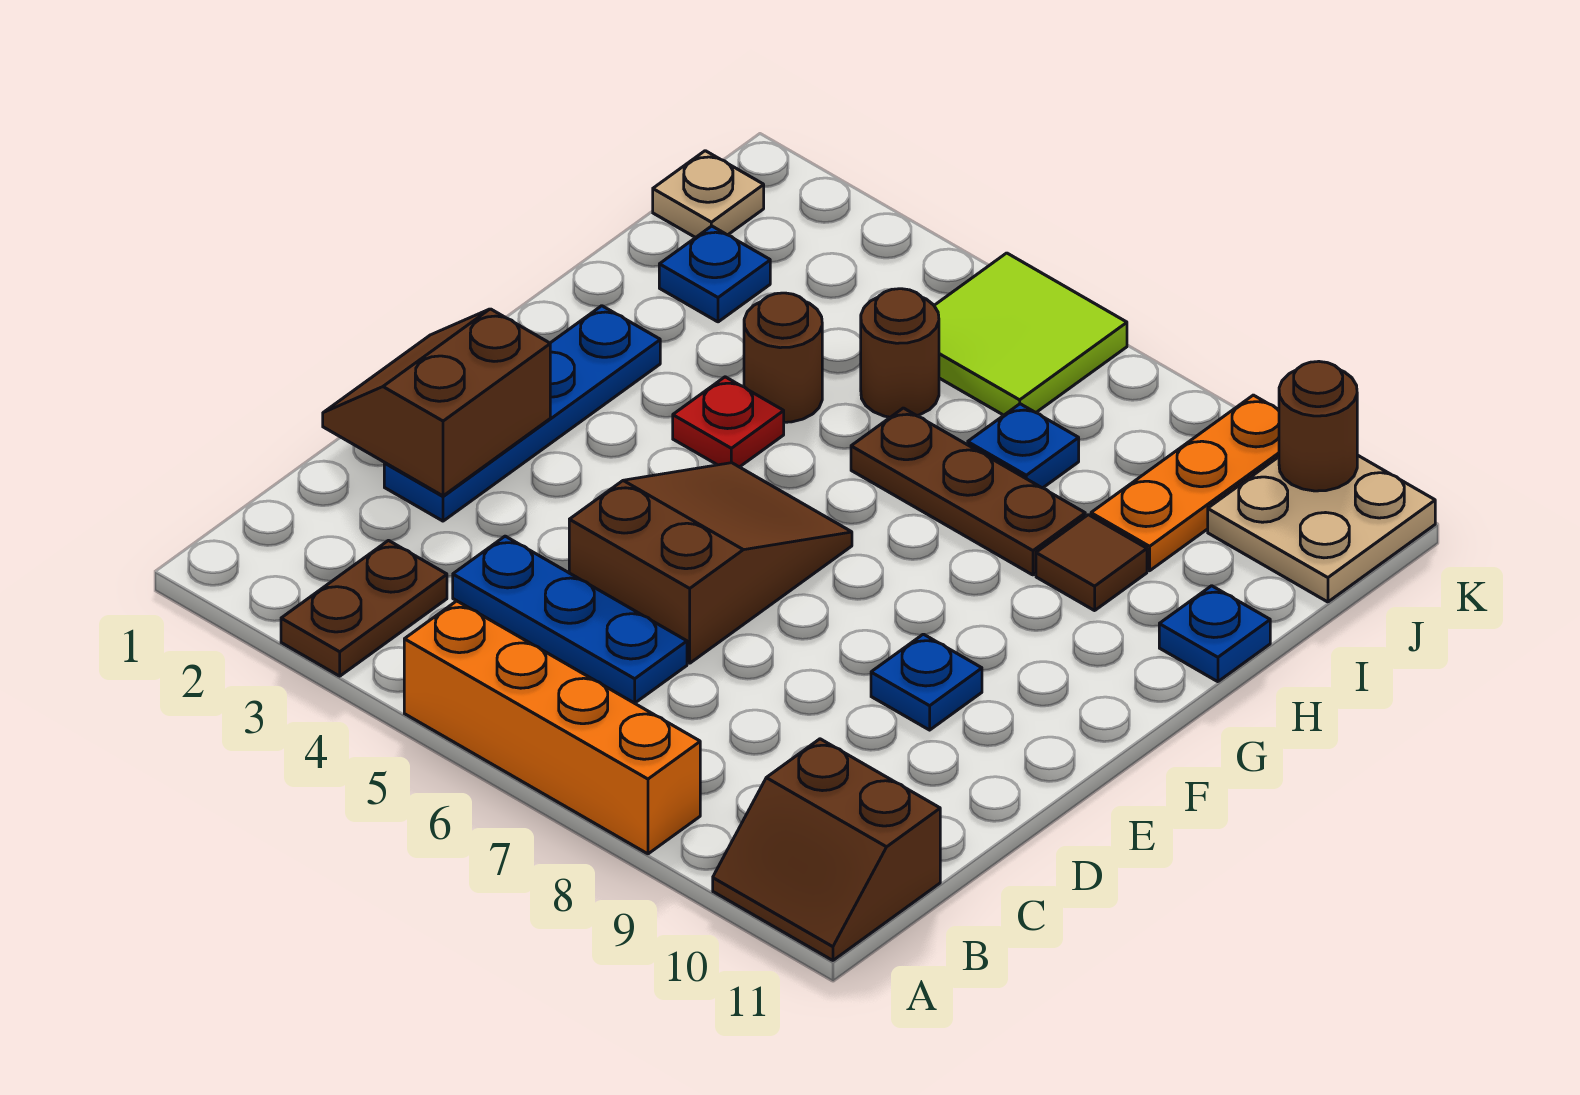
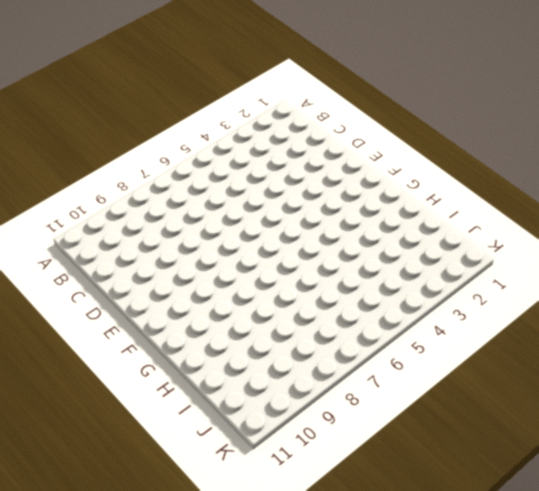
none -> brown 1x2 plate [281,541,447,676]
none -> orange 1x4 brick [404,601,700,854]
none -> brown 2x2 slope [713,739,940,960]

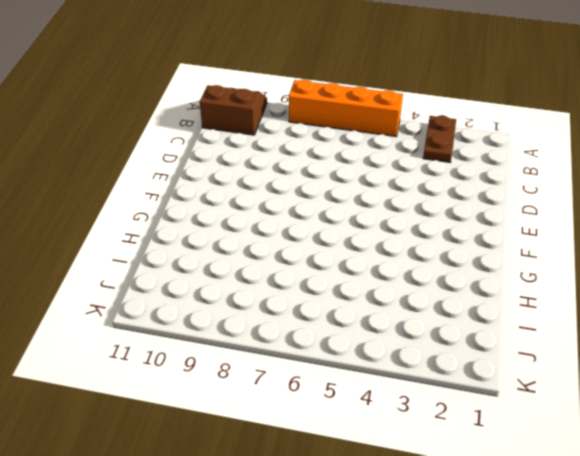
none -> blue 1x3 plate [453,536,687,703]
none -> blue 1x4 plate [384,306,660,521]
none -> brown 2x3 slope [569,463,852,663]

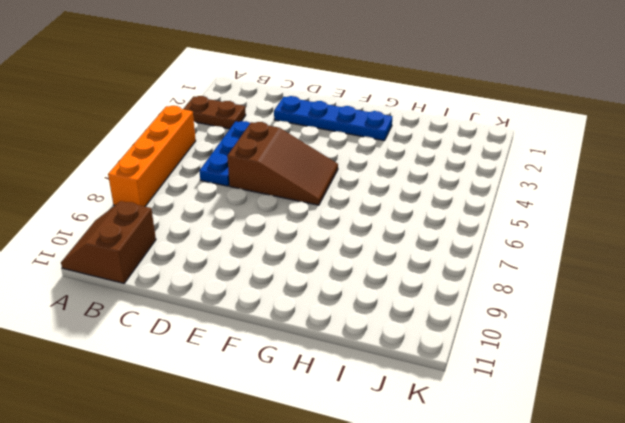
none -> blue 1x1 plate [871,634,982,730]
none -> red 1x1 plate [673,377,784,467]
none -> brown 1x1 round brick [744,293,822,422]

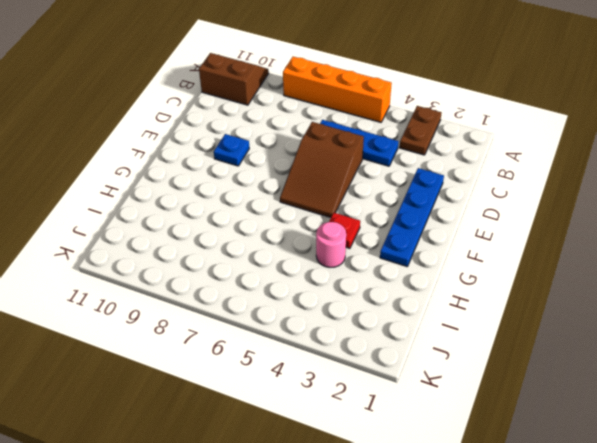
pink 1x1 round brick [316,222,346,267] -> brown 1x1 round brick [744,293,822,422]
none -> brown 1x3 plate [851,408,1085,575]
none -> brown 1x1 tile [1036,515,1147,611]
none -> blue 1x1 plate [1159,586,1270,682]

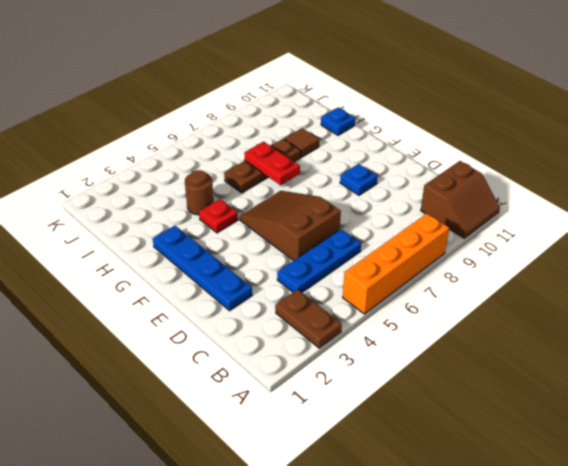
red 1x2 plate [244,142,300,185] -> none
none -> blue 1x1 plate [659,226,770,322]
none -> brown 1x1 round brick [861,289,939,417]
none -> blue 1x1 plate [968,404,1079,488]

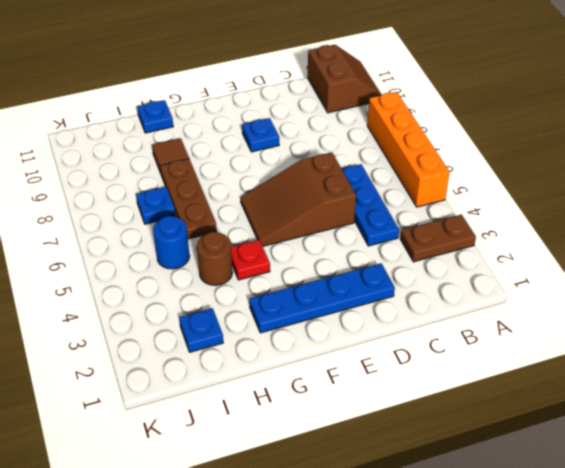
blue 1x1 round brick [153,216,190,269] -> brown 1x1 round brick [861,289,939,417]
none -> orange 1x3 plate [1091,395,1279,571]
none -> tan 1x1 plate [653,151,764,238]
none -> lime 2x2 tile [934,253,1127,415]

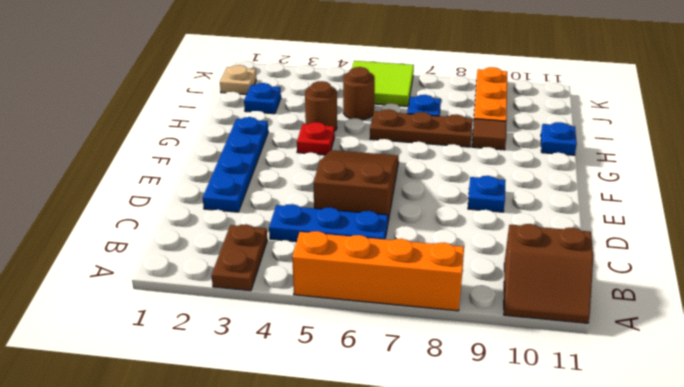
none -> tan 2x2 plate [1208,455,1435,602]
none -> brown 2x2 slope [323,309,550,496]
none -> brown 1x1 round brick [1279,361,1357,491]

